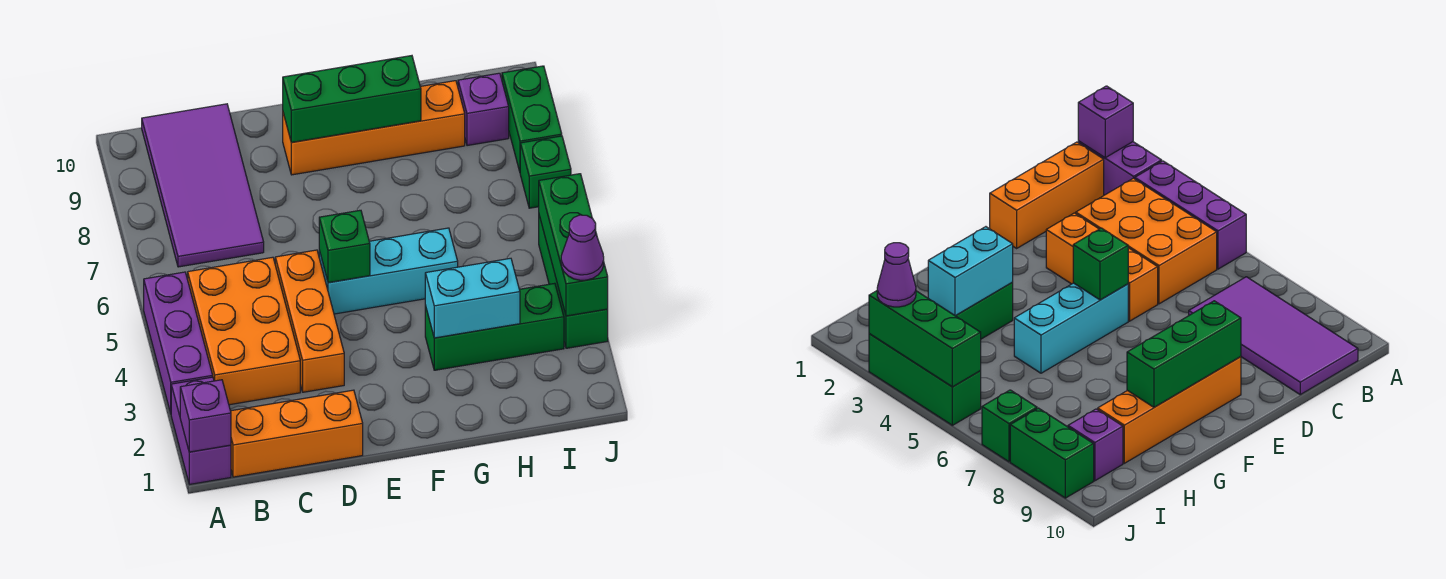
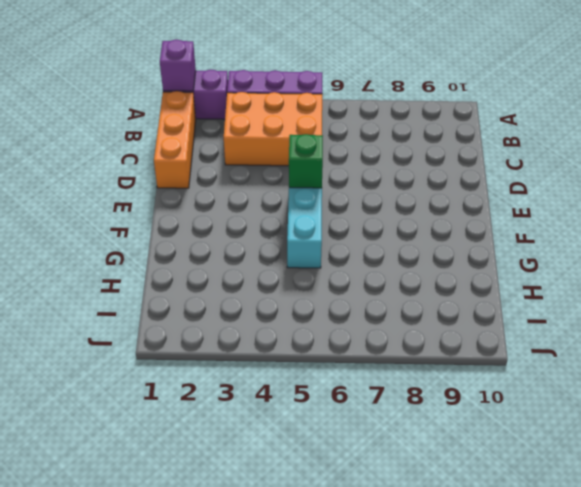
none -> purple 2x4 tile [142,104,264,267]
none -> orange 1x3 brick [275,250,344,392]
none -> orange 1x4 brick [283,81,465,175]

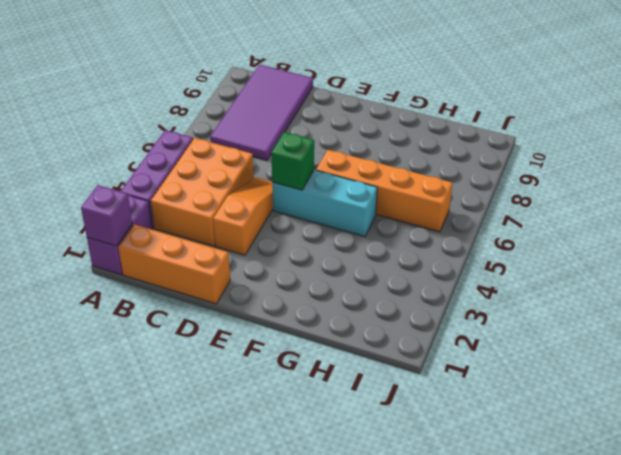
orange 1x3 slope [213,177,273,255] -> orange 1x3 brick [275,250,344,392]
orange 1x4 brick [316,150,452,232] -> orange 1x4 brick moved to [283,81,465,175]
none -> green 1x3 brick [425,283,564,370]
none -> purple 1x1 brick [458,73,509,146]
none -> green 1x3 brick [539,216,608,348]

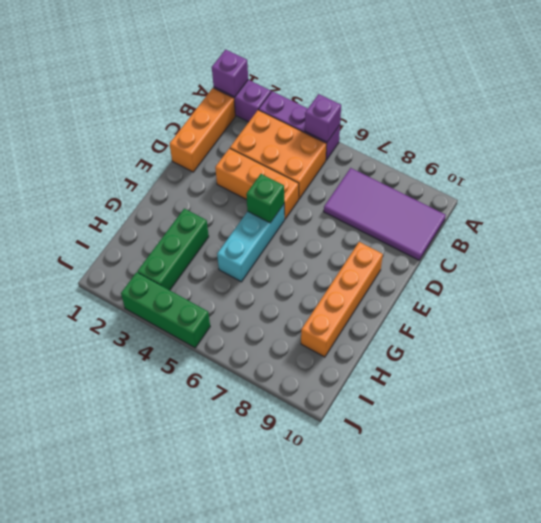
purple 1x1 brick [305,94,341,142] -> purple 1x1 brick moved to [458,73,509,146]
none -> green 1x1 brick [520,136,571,208]
none -> green 1x2 brick [502,66,562,171]
none -> green 1x3 brick [283,56,421,142]

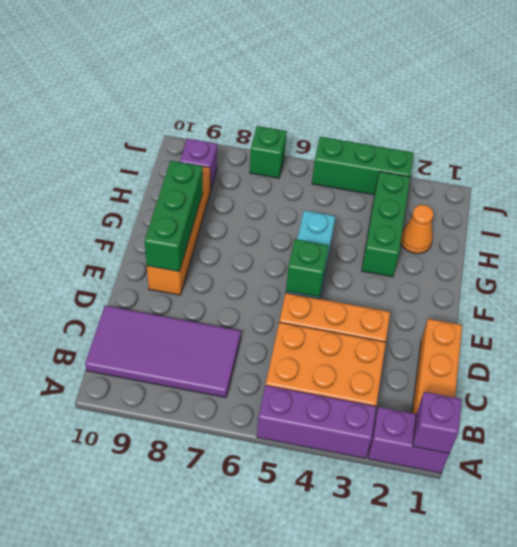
orange 1x1 cone [401,205,434,254] -> none
none -> green 1x2 brick [502,66,562,171]
none -> cyan 1x2 brick [425,258,520,338]
none -> green 1x3 brick [539,174,608,316]

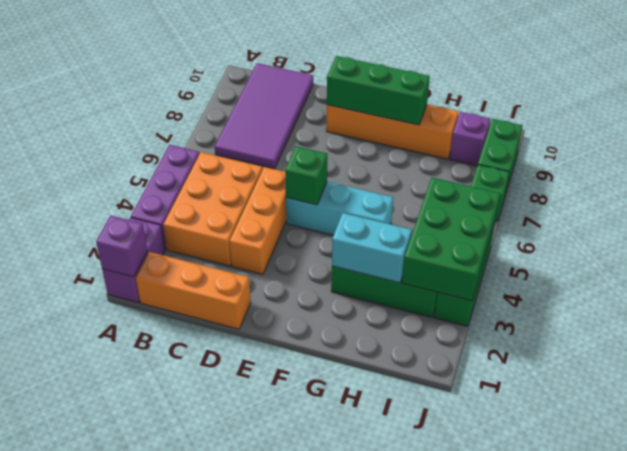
green 2x3 brick [402,178,500,301] -> green 1x3 brick [539,174,608,316]
none -> purple 1x1 cone [561,215,604,280]

